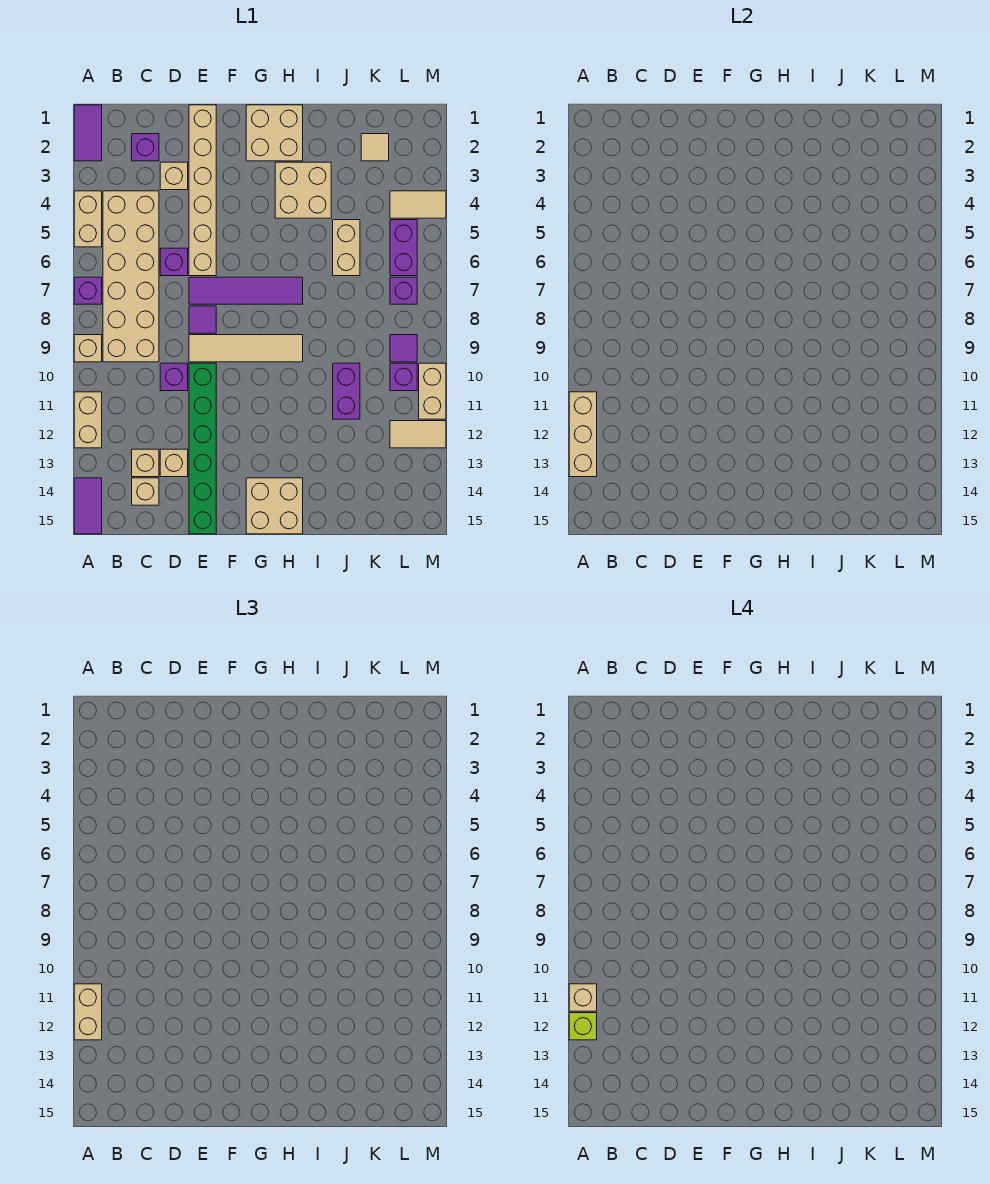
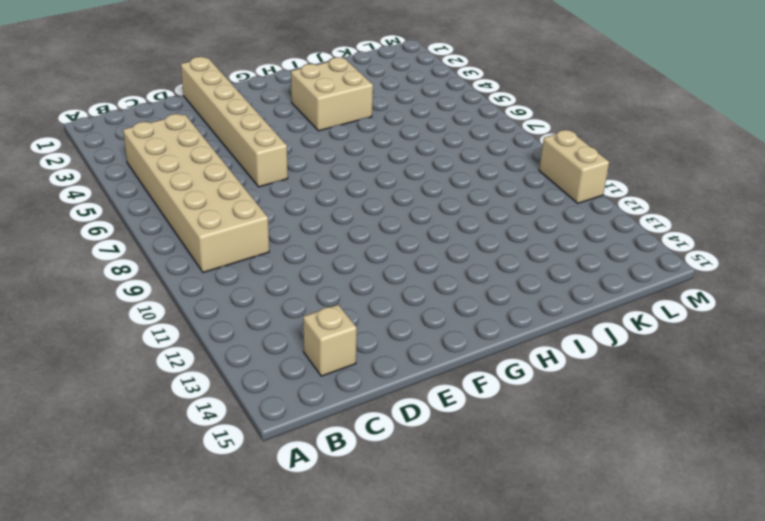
none -> purple 1x2 tile [74,105,102,161]
none -> tan 1x2 brick [74,191,102,247]
none -> purple 1x1 brick [74,277,102,304]
none -> tan 1x1 brick [74,335,102,362]

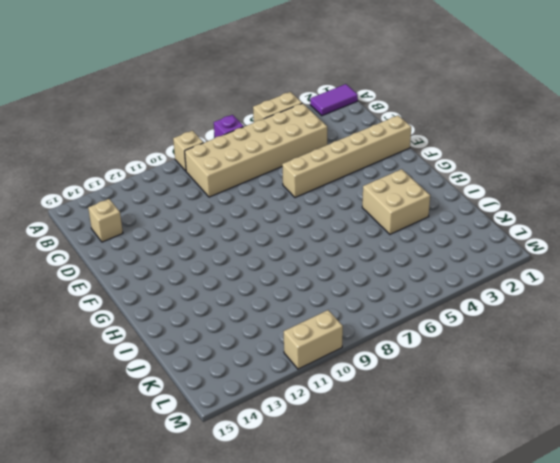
none -> tan 1x2 brick [74,392,102,448]
none -> purple 1x2 tile [74,478,102,534]
none -> purple 1x1 brick [132,134,159,161]
none -> tan 1x1 brick [132,449,159,477]

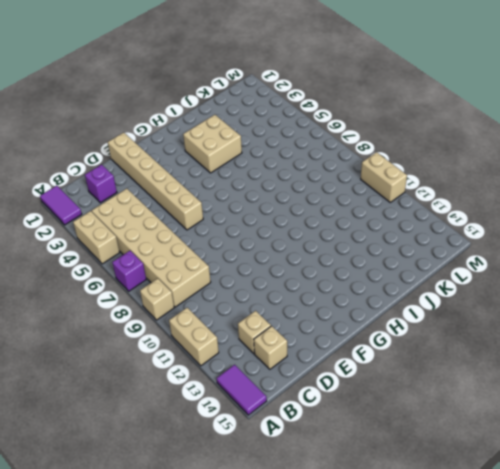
none -> tan 1x1 brick [160,162,188,190]
none -> purple 1x1 brick [160,248,188,276]
none -> purple 1x1 brick [160,363,188,391]
none -> tan 1x1 brick [160,449,188,477]

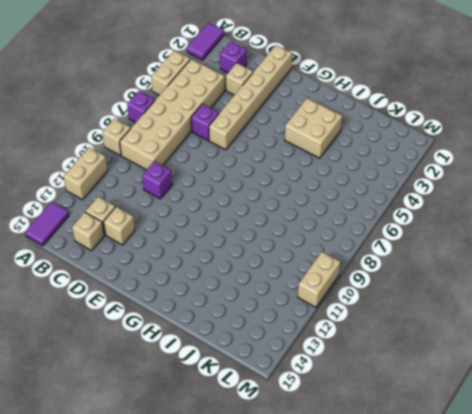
none -> purple 1x4 tile [189,277,303,304]
none -> purple 1x1 tile [189,306,216,333]
none -> tan 1x4 tile [189,335,303,362]
none -> green 1x6 brick [189,363,216,534]

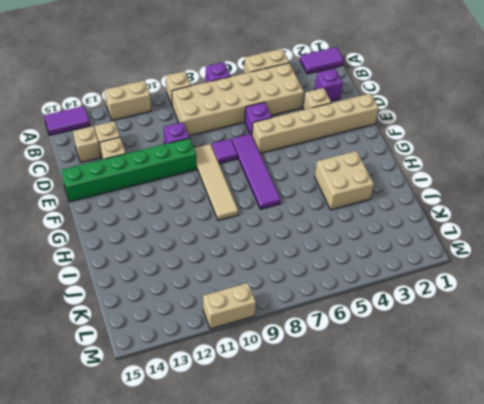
none -> tan 2x2 brick [246,105,303,161]
none -> tan 2x2 brick [246,478,303,534]
none -> tan 1x2 brick [333,220,360,276]
none -> purple 1x2 brick [333,363,360,419]

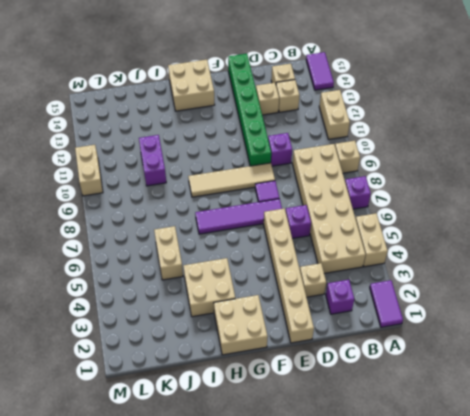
none -> tan 1x1 tile [361,134,389,161]
none -> tan 1x2 tile [390,191,446,218]
none -> purple 1x2 brick [390,220,417,276]
none -> purple 1x1 brick [390,277,417,304]

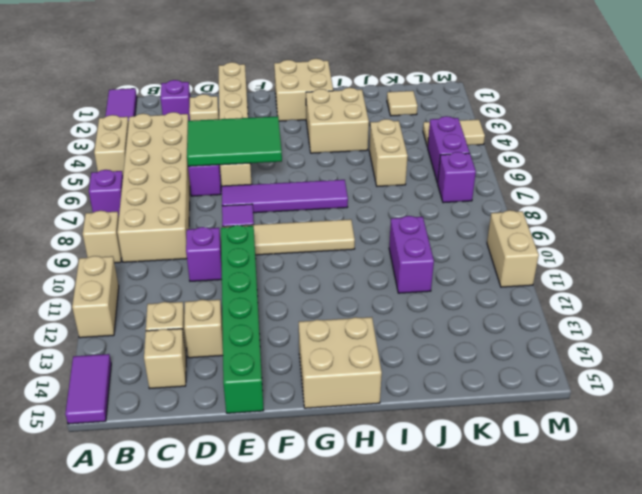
green 2x3 tile [187,116,282,166] -> none
none -> purple 1x1 tile [390,335,417,362]
none -> purple 1x1 brick [390,363,417,391]
none -> tan 1x2 tile [390,421,446,448]
none -> tan 1x3 brick [569,392,597,477]

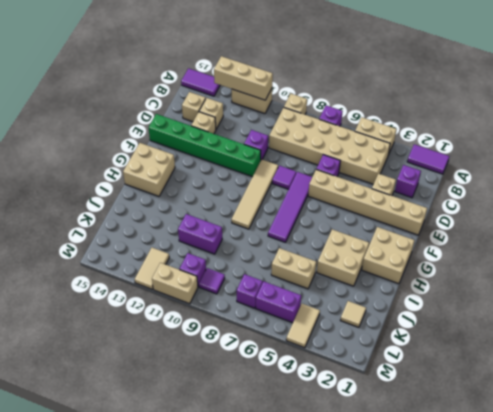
none -> tan 1x2 brick [74,984,102,1040]
none -> tan 1x1 brick [569,984,597,1011]
none -> lime 1x1 brick [569,1013,597,1040]

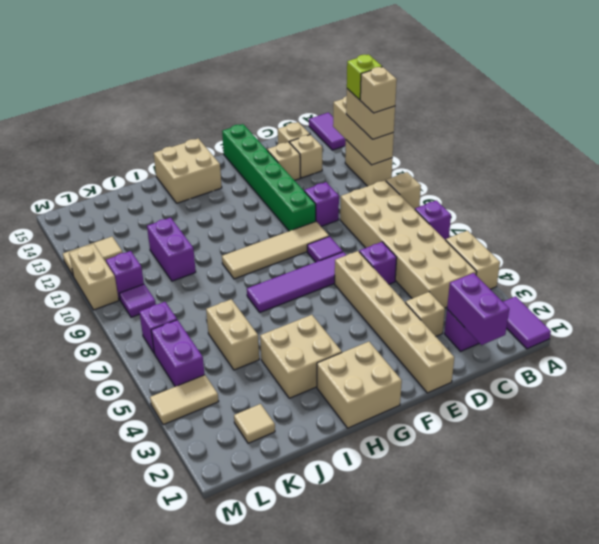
purple 1x2 brick [447,273,509,345] -> none

